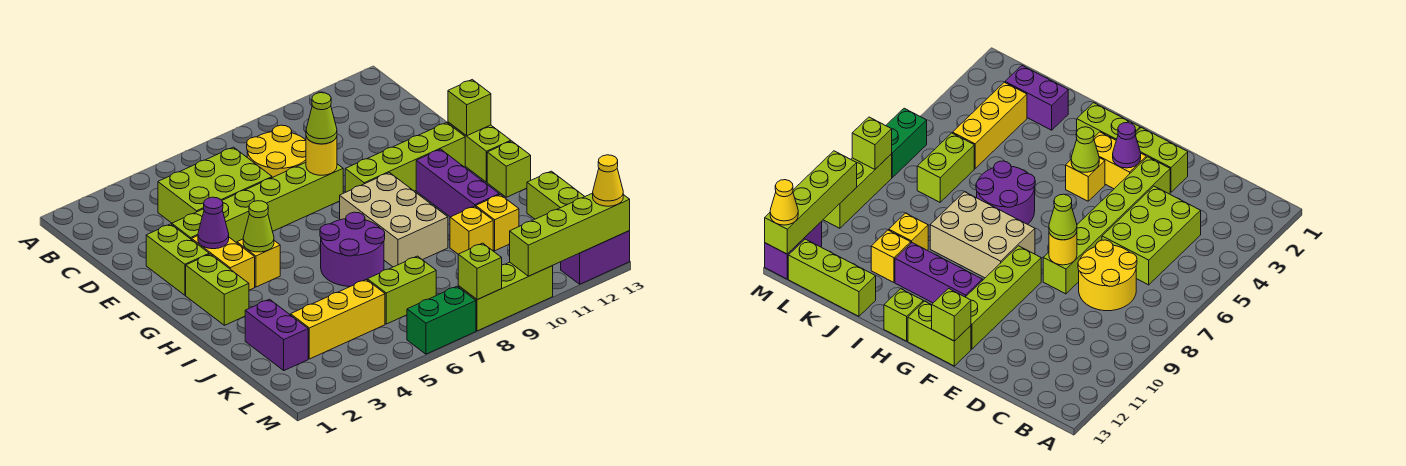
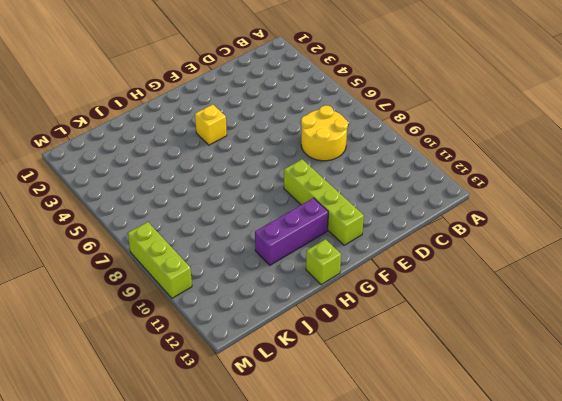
none -> lime 2x3 brick [158,147,272,223]
none -> lime 1x2 brick [146,224,209,295]
none -> lime 1x6 brick [172,163,343,243]
none -> yellow 1x2 brick [192,236,255,290]

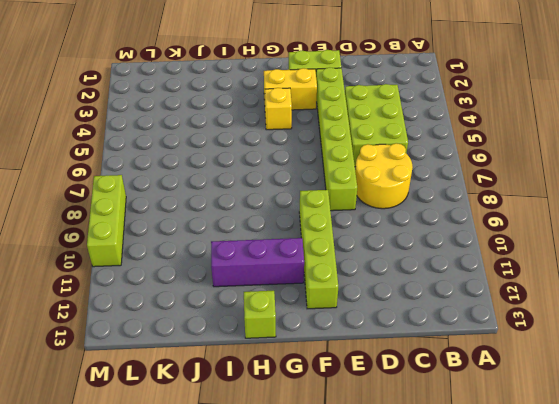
none -> lime 1x2 brick [448,122,511,182]
none -> lime 1x2 brick [186,254,249,325]
none -> tan 2x3 brick [340,173,448,267]
none -> purple 2x2 round brick [320,212,385,286]

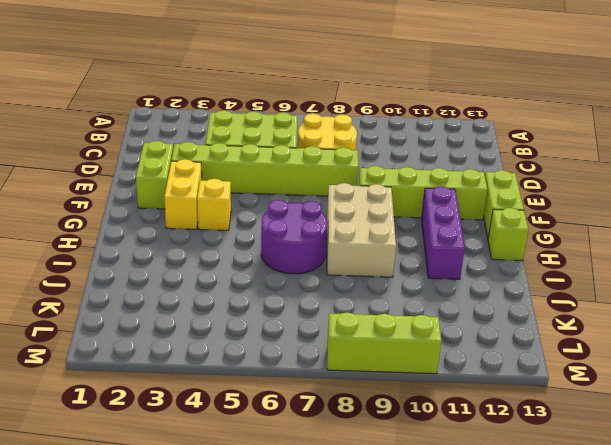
none -> lime 1x2 brick [186,254,249,325]
none -> purple 1x2 brick [245,299,308,371]
none -> yellow 1x1 brick [450,206,493,254]
none -> yellow 1x1 brick [476,195,519,251]

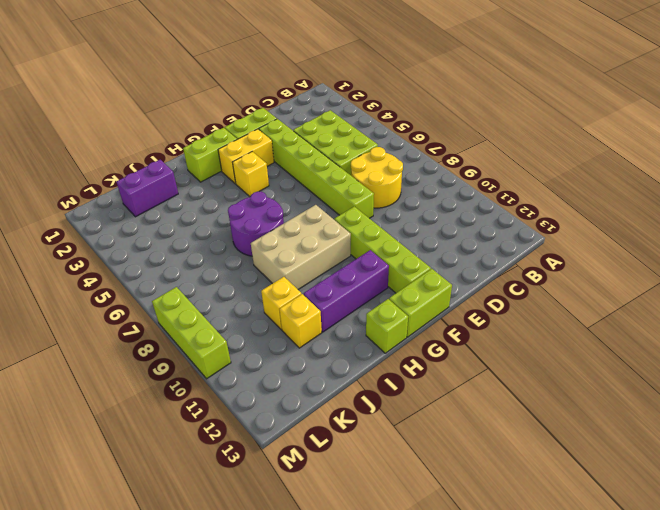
none -> lime 1x3 brick [527,171,585,219]
none -> yellow 1x3 brick [291,280,385,359]
none -> lime 1x2 brick [367,256,436,324]
none -> green 1x2 brick [407,286,476,354]

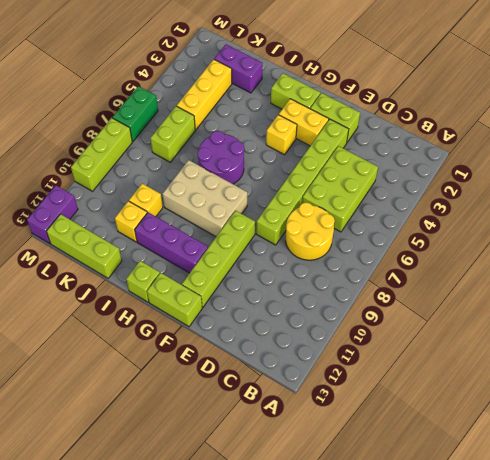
none -> yellow 1x1 round brick [306,137,337,175]
none -> purple 1x1 cone [198,197,229,249]
none -> lime 1x1 brick [448,80,491,136]
none -> lime 1x1 cone [243,201,274,252]

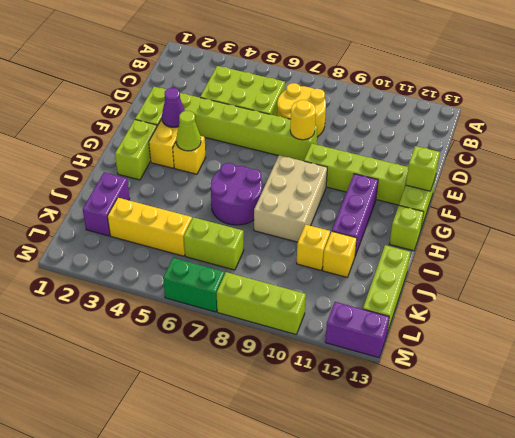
none -> lime 1x1 brick [458,243,502,300]
none -> lime 1x4 brick [510,193,630,276]
none -> lime 1x1 cone [306,93,337,144]
none -> yellow 1x1 cone [593,155,623,206]

